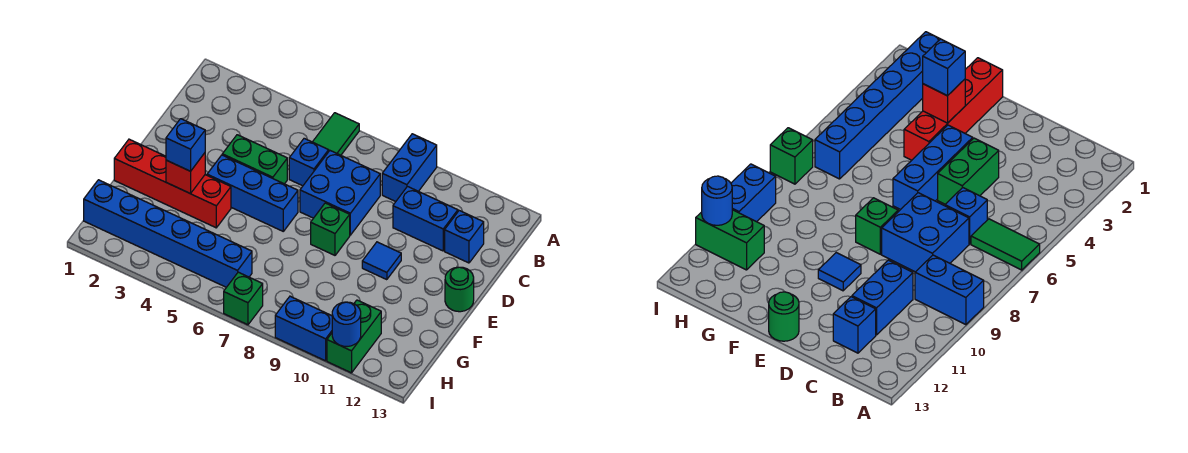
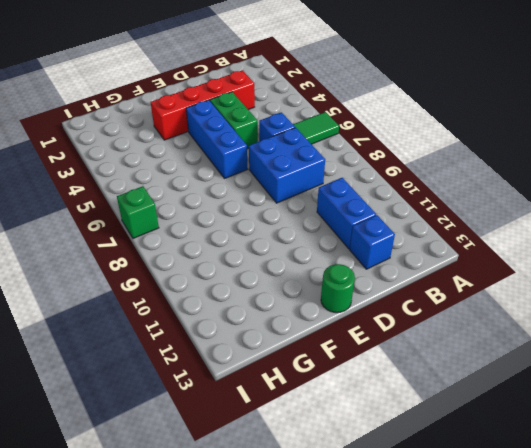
red 1x4 brick [151,70,255,140] -> red 1x4 brick turned to [114,139,231,228]
none -> blue 1x2 brick [382,134,437,202]
none -> green 1x1 brick [311,203,350,255]
none -> blue 1x1 tile [362,242,401,280]

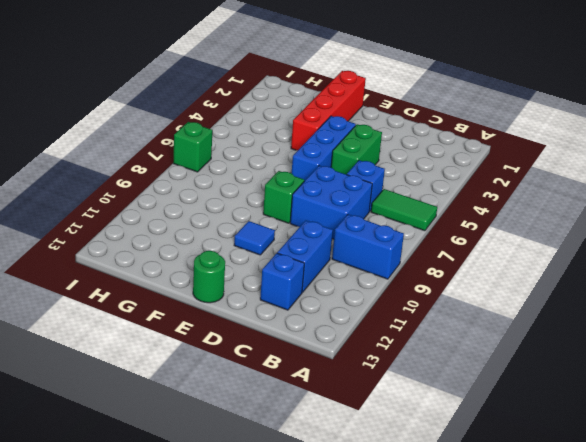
none -> blue 1x6 brick [84,180,252,287]
none -> green 1x2 brick [327,300,381,373]
none -> blue 1x2 brick [275,296,332,361]

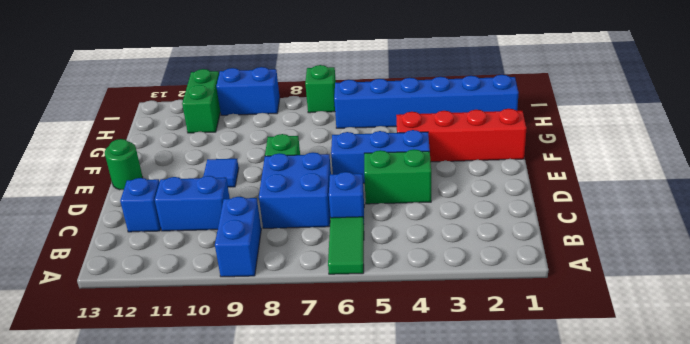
none -> red 1x1 brick [166,153,205,193]
none -> blue 1x1 round brick [332,302,361,346]
none -> blue 1x1 brick [166,119,205,171]

